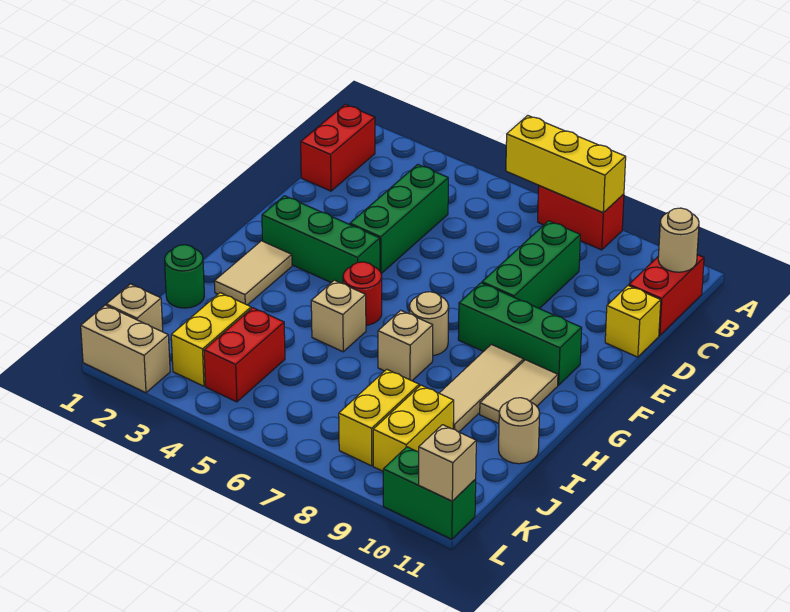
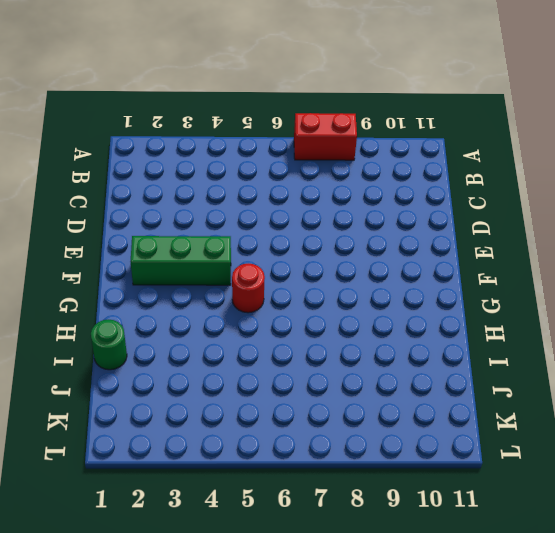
none -> red 1x2 brick [301,104,375,191]
none -> red 1x2 brick [629,255,704,336]
none -> green 1x3 brick [350,165,448,274]

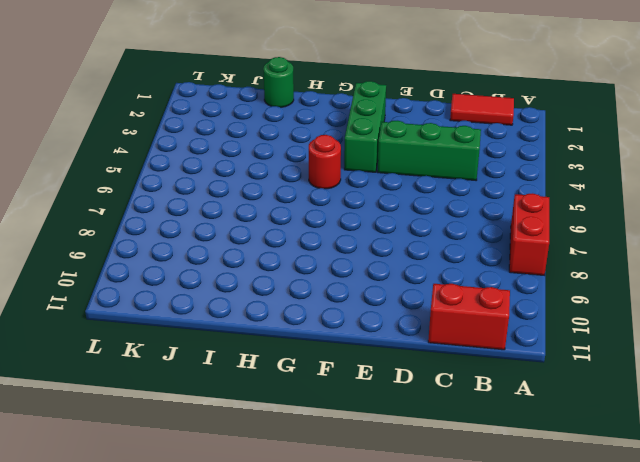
red 1x2 tile [450,94,514,125] -> red 1x2 brick [301,104,375,191]
none -> green 1x3 brick [482,221,580,309]
none -> yellow 1x1 brick [605,286,661,357]
none -> green 1x3 brick [458,283,582,385]

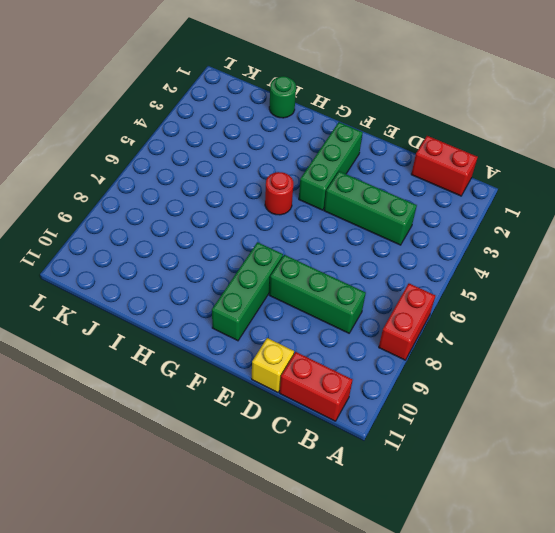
none -> tan 1x2 tile [214,241,292,305]
none -> tan 1x1 round brick [410,292,449,356]
none -> tan 1x3 tile [439,344,524,432]

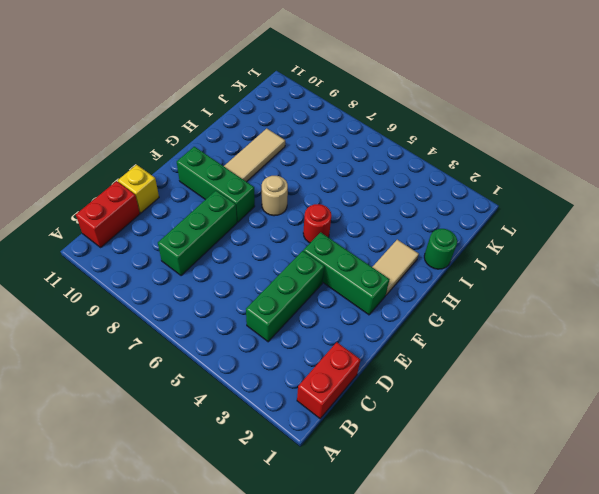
none -> red 1x2 brick [538,186,624,250]
none -> tan 1x2 tile [480,360,558,424]
none -> tan 1x1 brick [311,280,366,352]

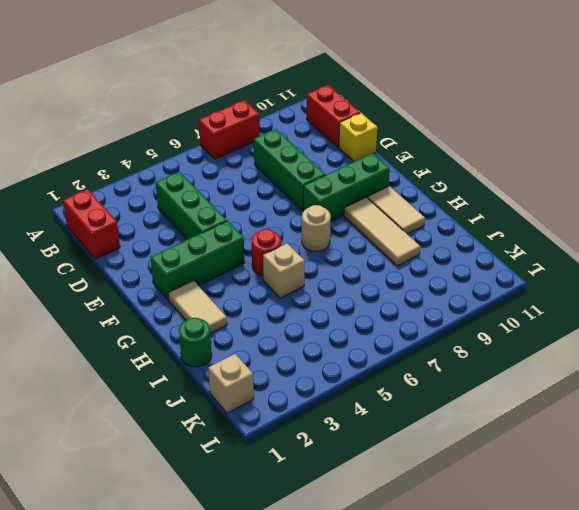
none -> tan 1x1 brick [378,310,433,381]
none -> tan 1x1 round brick [499,398,540,464]
none -> yellow 1x2 brick [171,293,251,386]

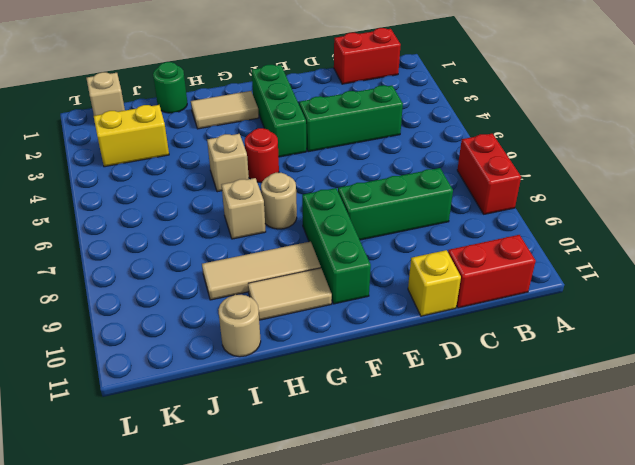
none -> red 1x2 brick [204,308,285,402]
none -> yellow 1x2 brick [339,369,419,466]
none -> yellow 1x2 brick [373,385,454,471]

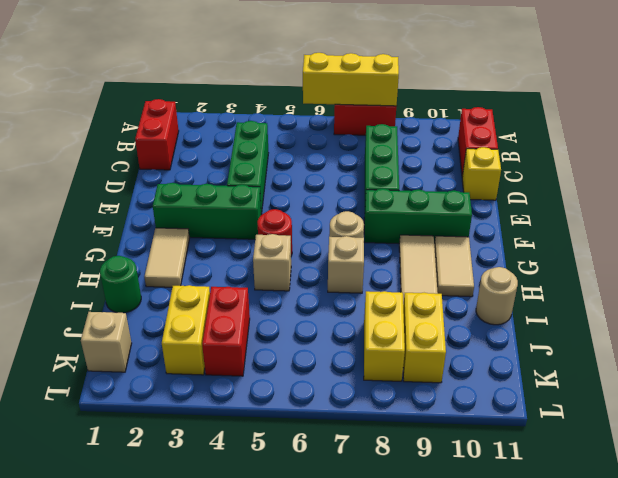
none -> tan 1x2 brick [81,305,170,393]
none -> green 1x2 brick [383,447,476,539]
none -> tan 1x1 round brick [658,208,699,272]

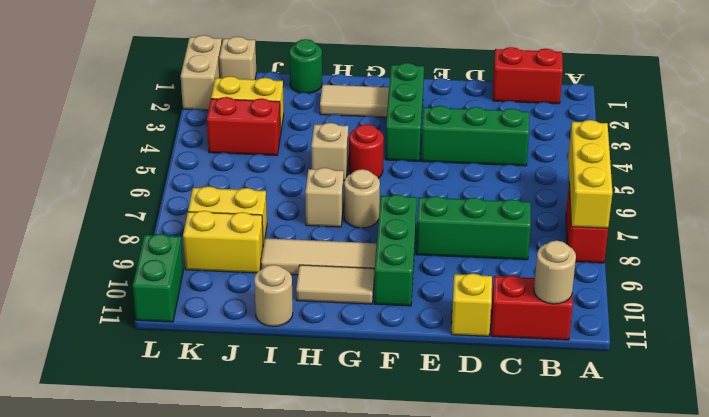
none -> tan 1x1 brick [419,425,476,501]

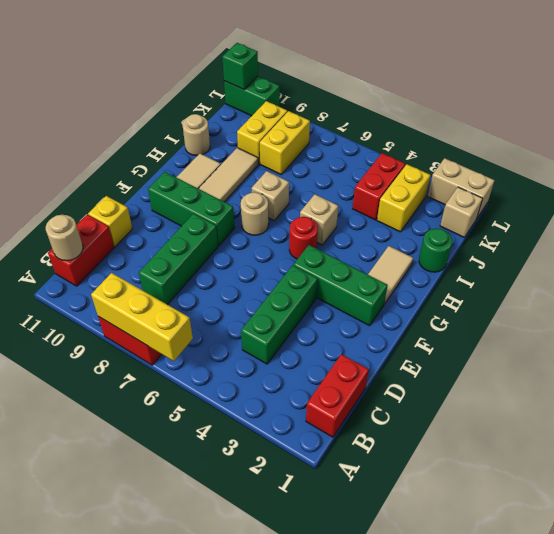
green 1x1 brick [222,43,258,90] -> tan 1x1 brick [419,425,476,501]

